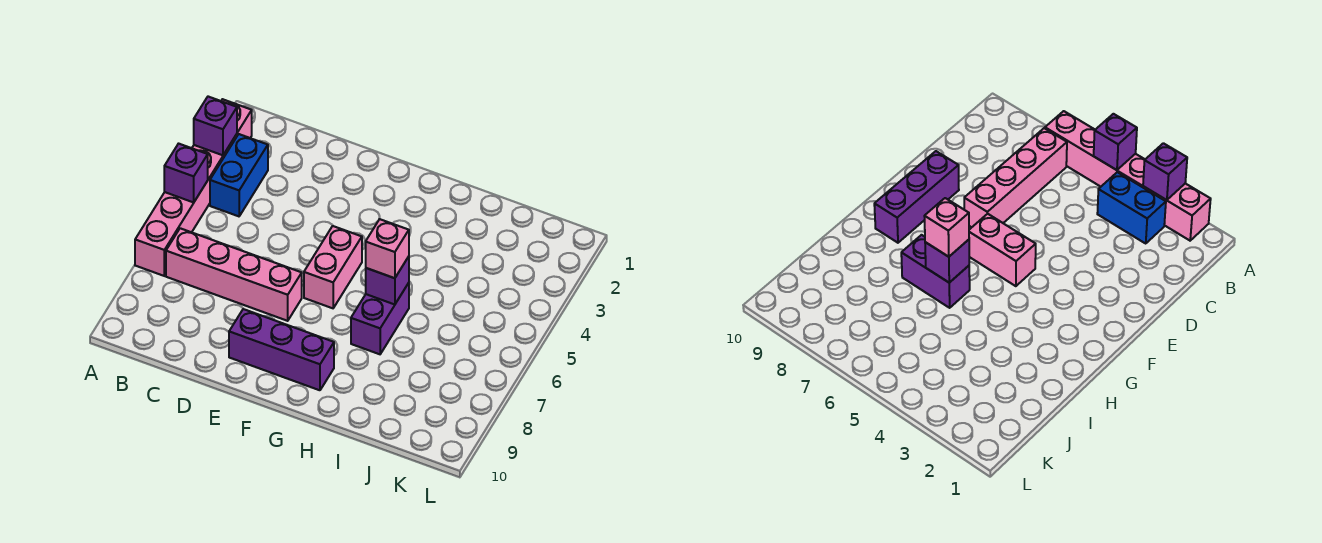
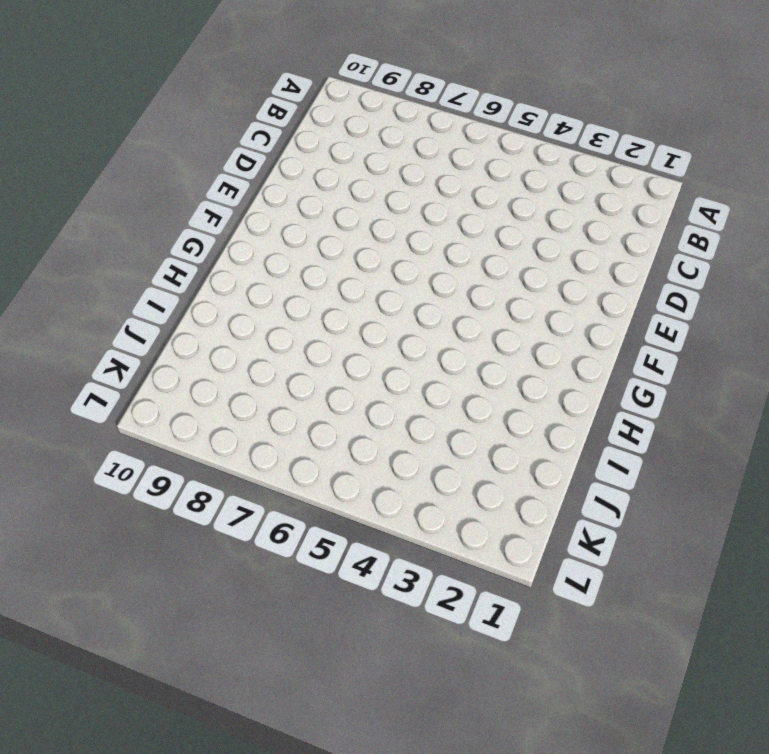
none -> pink 1x6 brick [135,99,252,276]
none -> blue 1x2 brick [210,134,268,216]

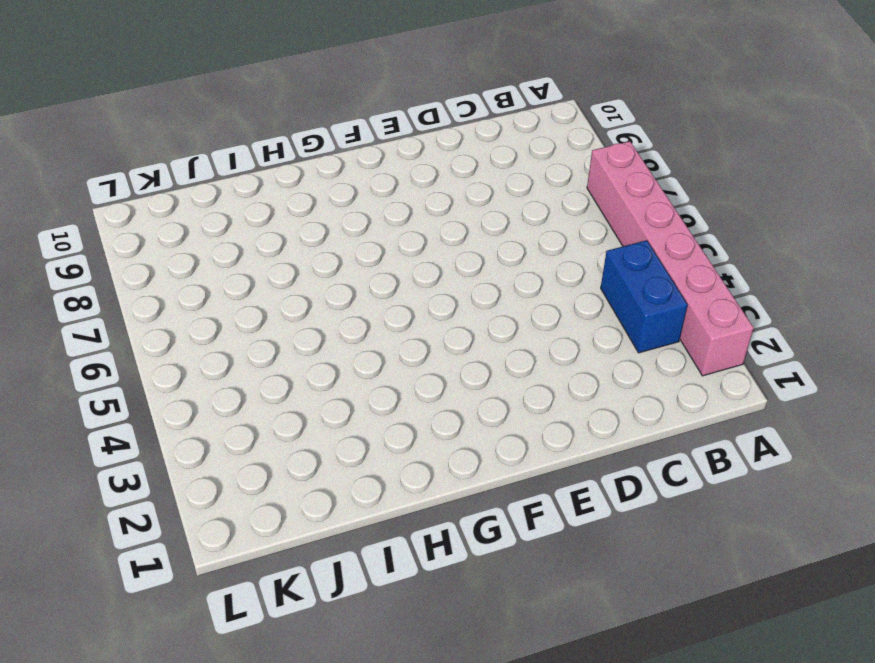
none -> pink 1x4 brick [166,228,302,321]
none -> purple 1x3 brick [229,309,334,390]

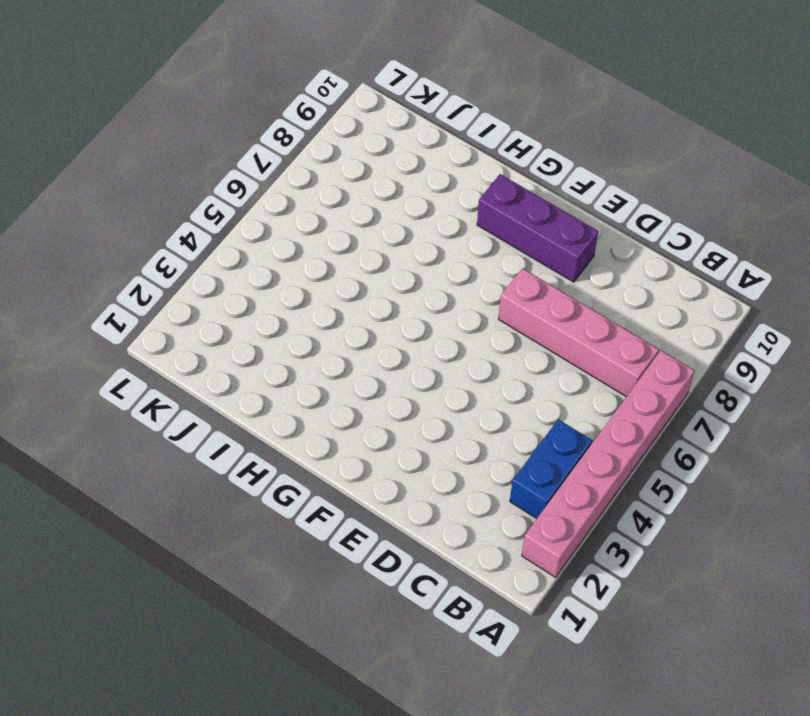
none -> pink 1x2 brick [304,226,362,308]
none -> purple 1x2 brick [351,283,409,354]

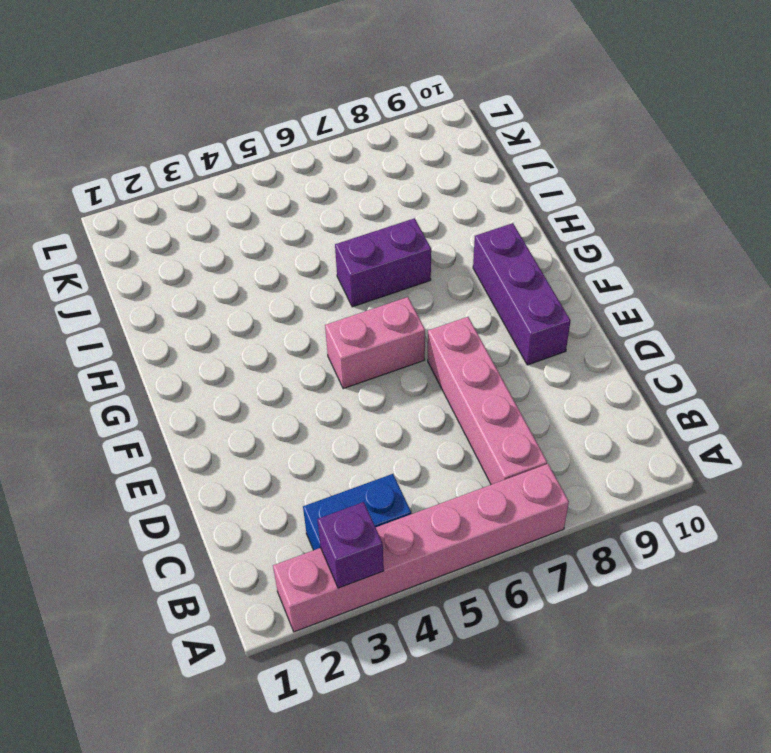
none -> purple 1x1 brick [164,144,208,202]
none -> purple 1x1 brick [366,256,409,305]

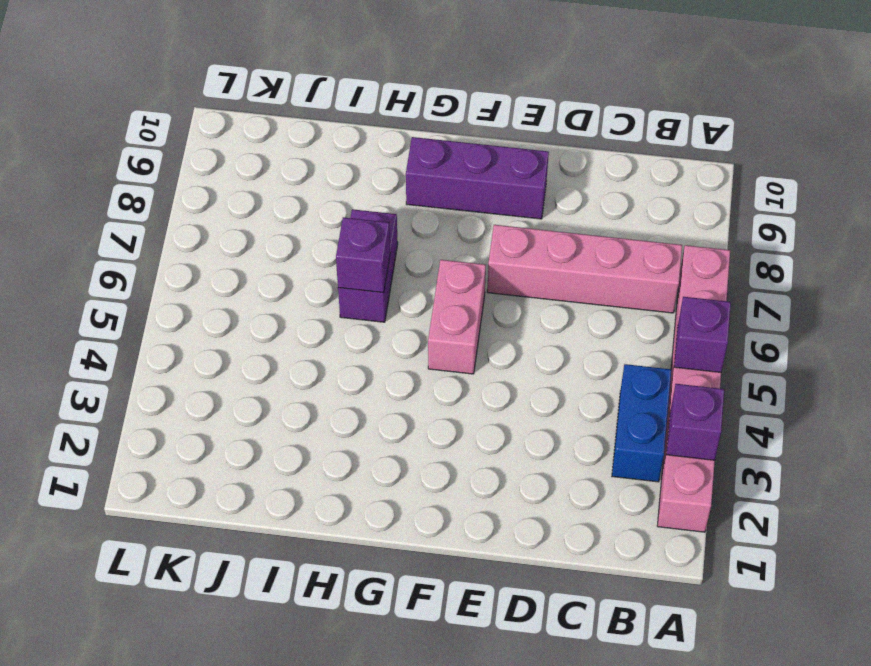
none -> pink 1x1 brick [366,219,409,278]

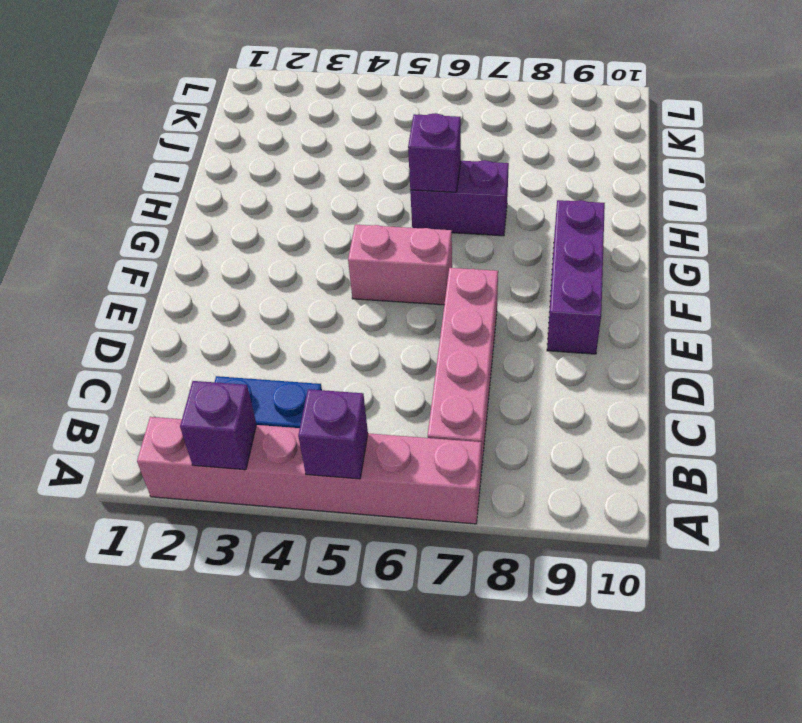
none -> pink 1x1 brick [366,219,409,278]

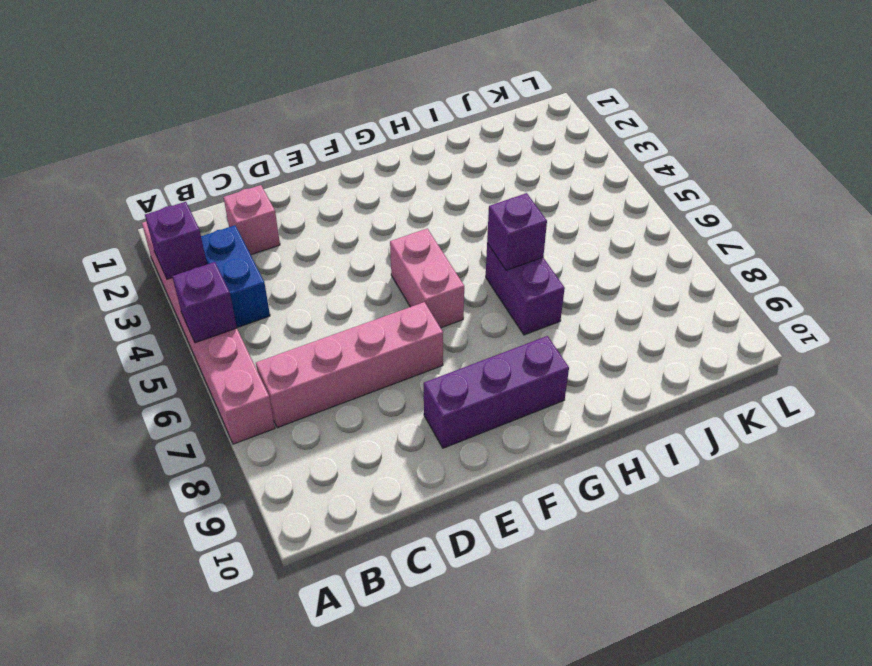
pink 1x1 brick [223,185,280,255] -> pink 1x1 brick moved to [366,219,409,278]

